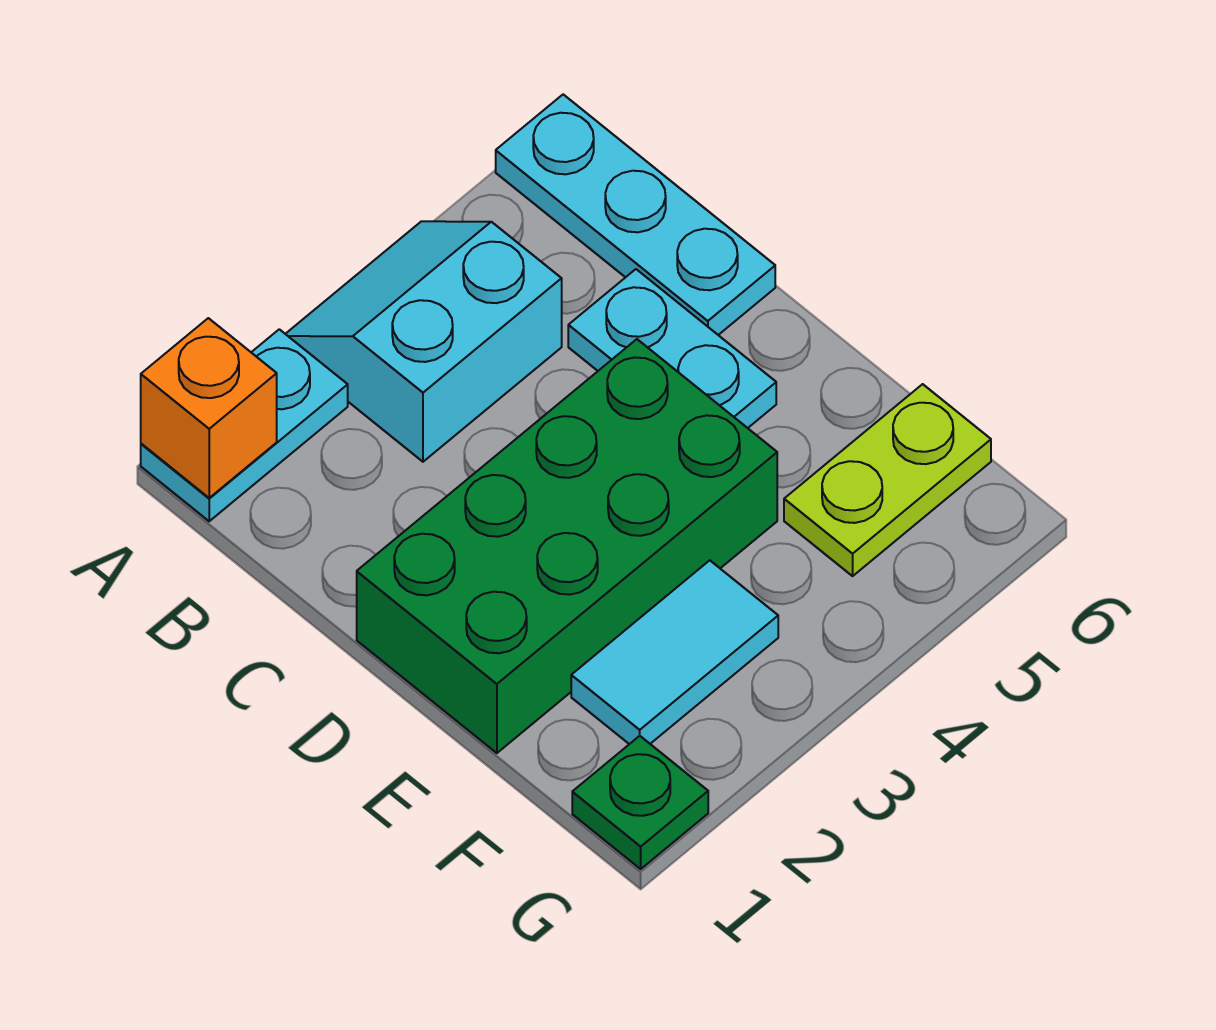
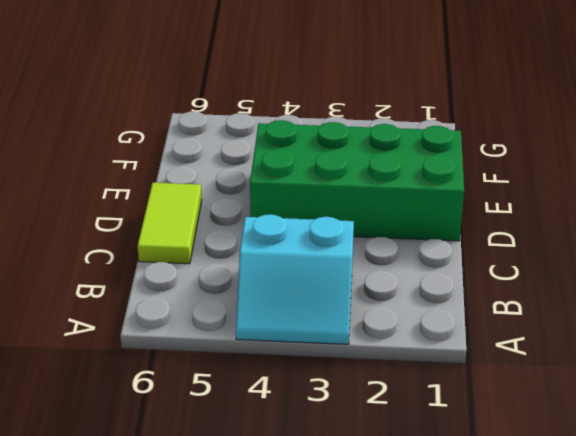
lime 1x2 tile [138,183,202,264] -> cyan 1x3 plate [496,94,775,335]
none -> cyan 1x2 plate [141,329,348,521]
none -> cyan 1x2 plate [568,269,776,428]

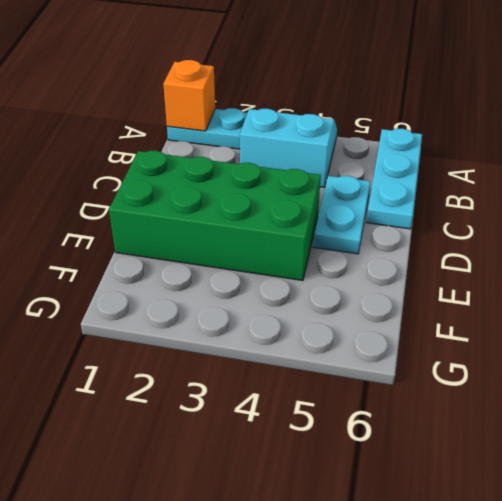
none -> cyan 1x2 tile [571,560,778,744]
none -> lime 1x2 plate [784,384,991,576]

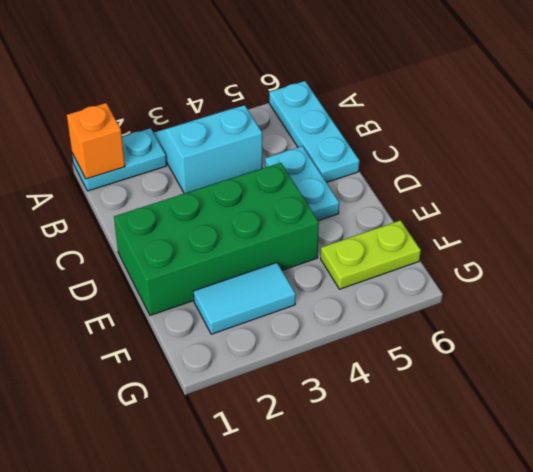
none -> green 1x1 plate [572,736,708,869]

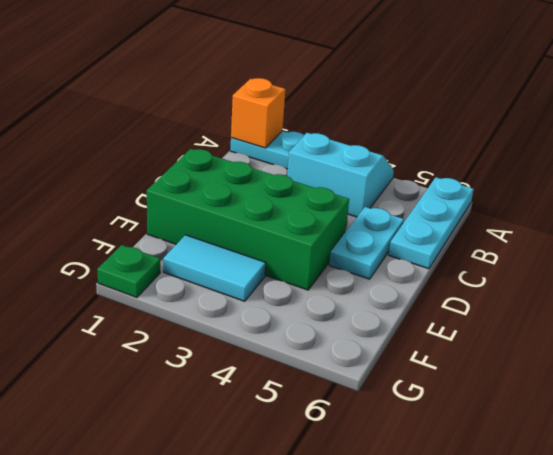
none -> lime 1x2 plate [784,384,991,576]

